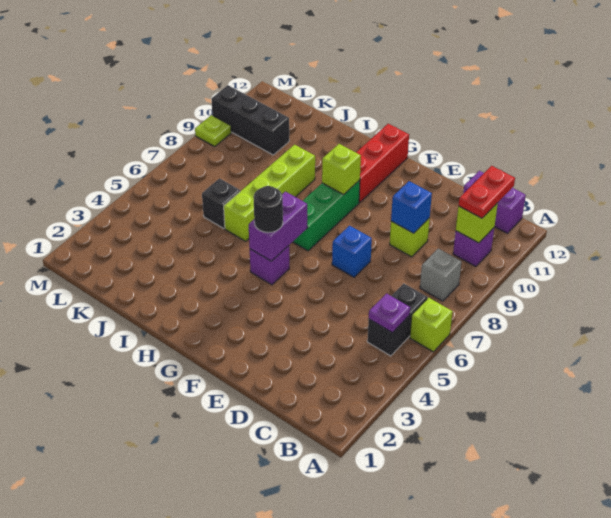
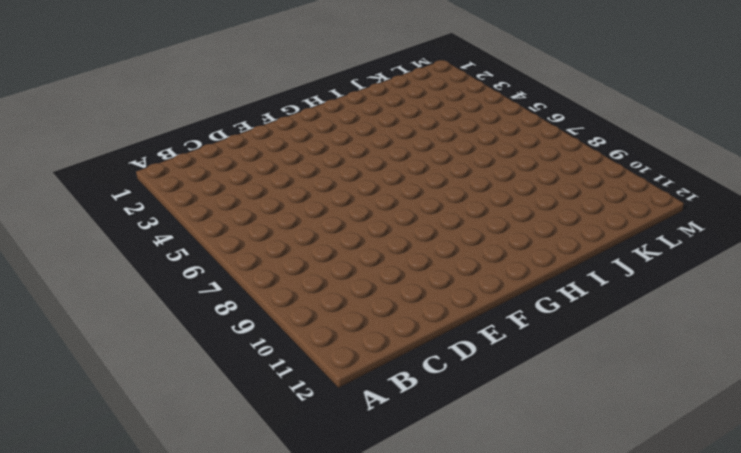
none -> lime 1x1 brick [410,298,453,352]
none -> black 1x2 brick [367,284,427,356]
none -> grey 1x1 brick [420,249,461,301]

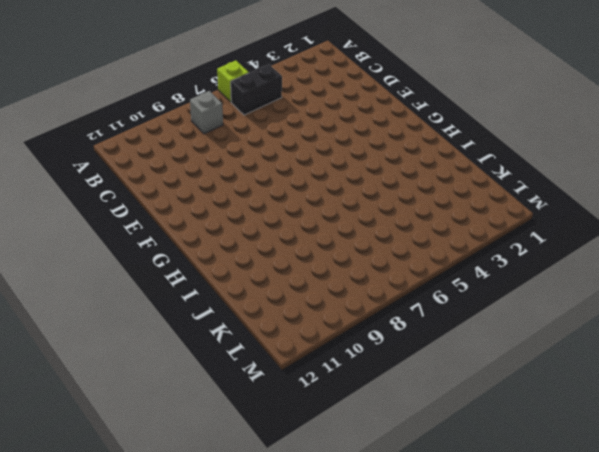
none -> purple 1x1 brick [453,228,494,267]
none -> purple 1x2 brick [463,171,526,233]
none -> lime 1x1 brick [390,218,430,257]

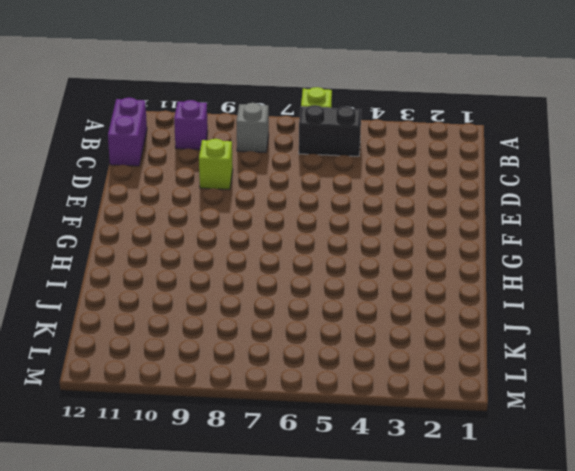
none -> blue 1x1 brick [332,226,372,277]
none -> purple 1x1 brick [250,246,289,285]
none -> green 1x3 brick [293,180,360,251]

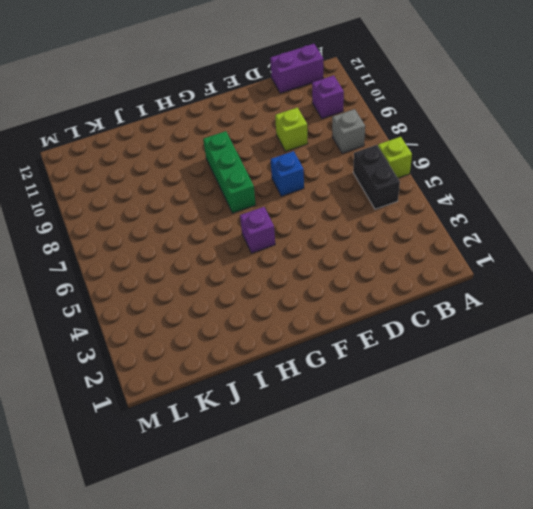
none -> red 1x3 brick [356,124,409,202]
none -> lime 1x4 brick [224,145,315,241]
none -> black 1x1 brick [202,178,240,229]

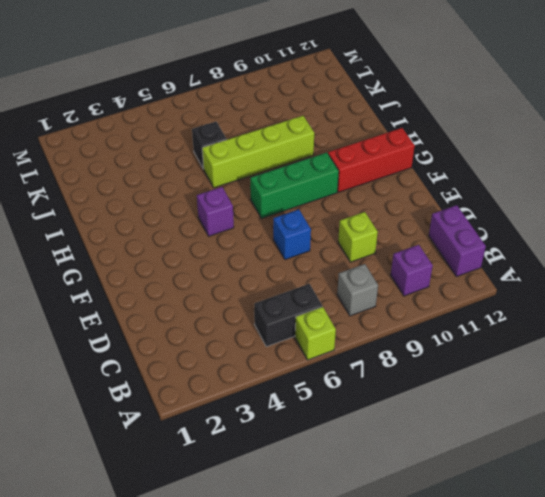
none -> black 1x3 brick [211,85,289,155]
none -> lime 1x1 plate [195,115,231,147]
none -> purple 1x1 plate [369,294,410,333]

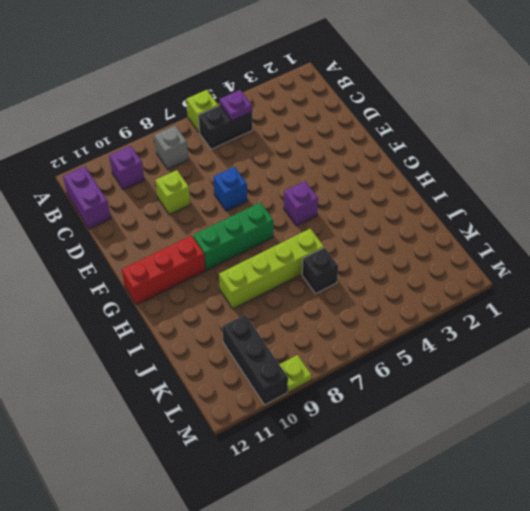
none -> lime 1x1 brick [456,203,498,243]
none -> blue 1x1 brick [391,181,432,233]
none -> purple 1x2 brick [249,192,307,261]

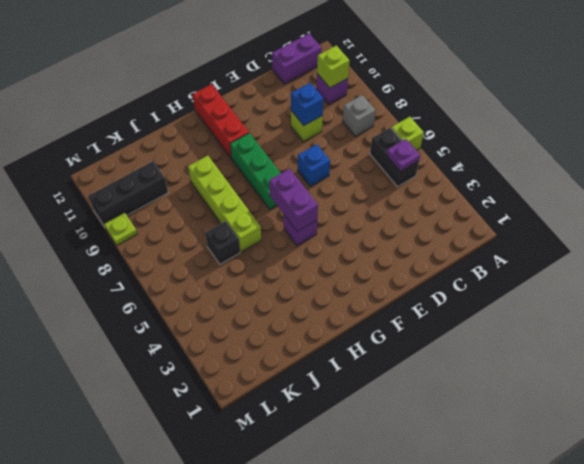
none -> lime 1x1 brick [322,144,361,195]
none -> red 1x2 plate [458,166,515,218]
none -> black 1x1 round brick [253,186,283,233]

